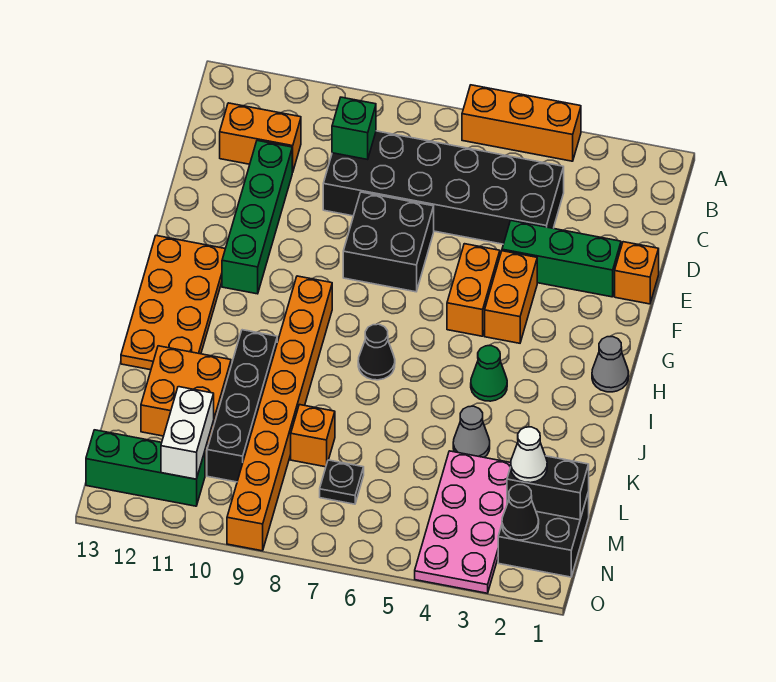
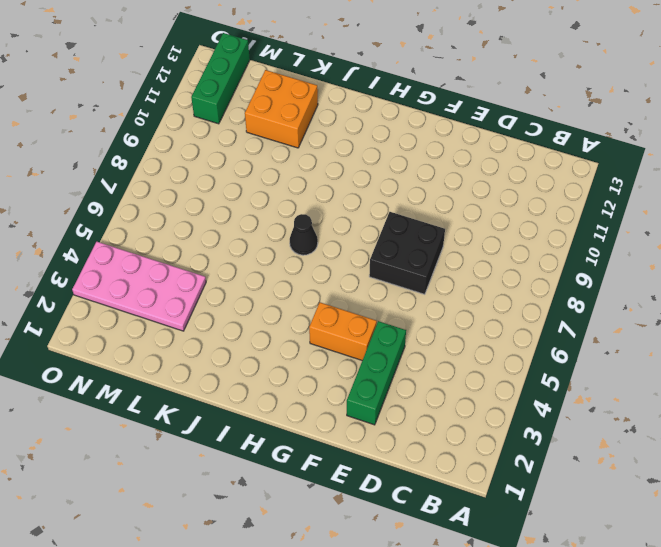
none -> orange 1x3 brick [462,85,581,161]
none -> black 2x6 brick [323,131,564,244]
none -> orange 1x2 brick [220,103,301,172]

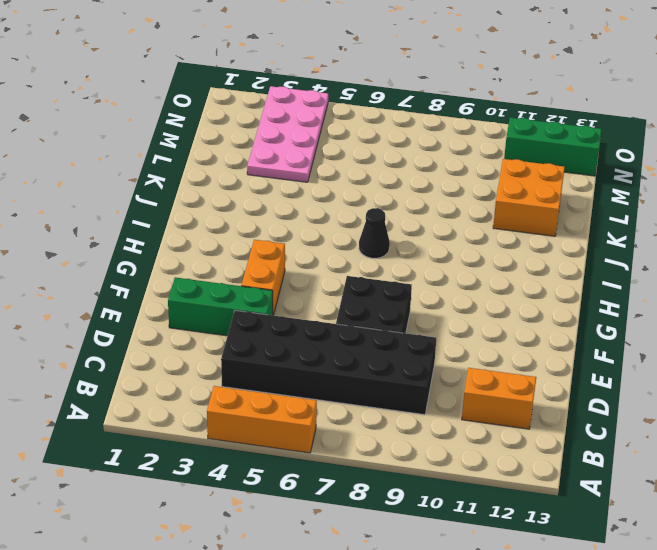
none -> green 1x4 brick [222,141,292,294]
none -> orange 1x1 brick [615,242,659,304]
none -> orange 1x2 brick [447,244,500,336]

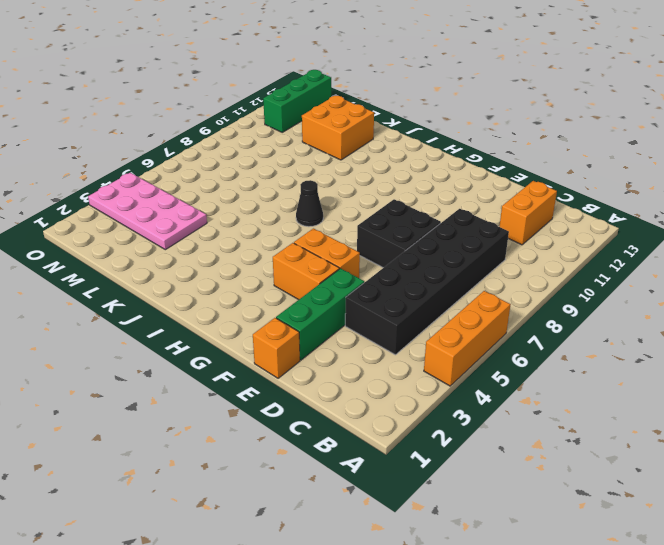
none -> green 1x4 brick [222,141,292,294]
none -> orange 2x4 plate [121,236,225,370]
none -> grey 1x1 cone [592,337,629,392]

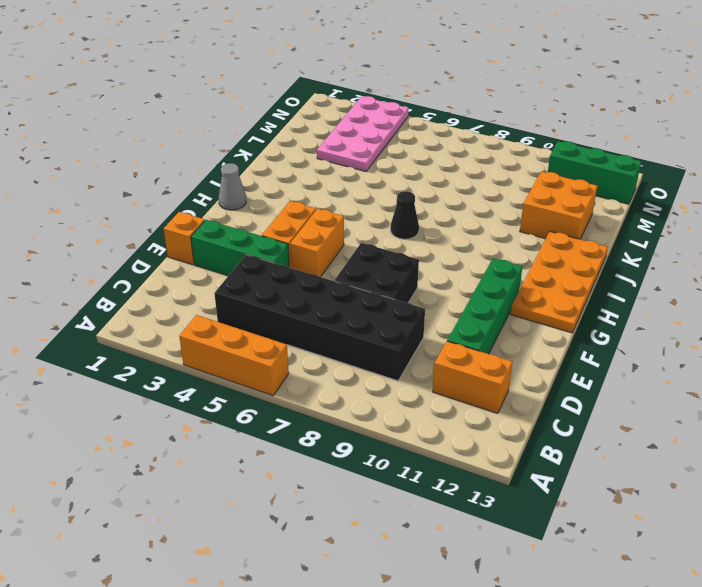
none -> orange 1x8 brick [227,276,332,551]
none -> green 1x1 cone [471,346,507,401]
none -> black 1x4 brick [207,330,277,482]

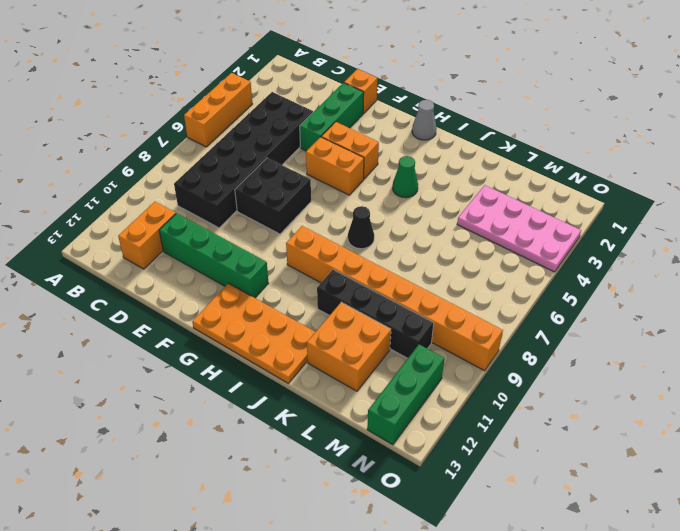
none -> grey 1x1 cone [453,406,490,457]
none -> orange 1x1 brick [291,405,335,467]
none -> black 2x2 brick [498,492,589,577]

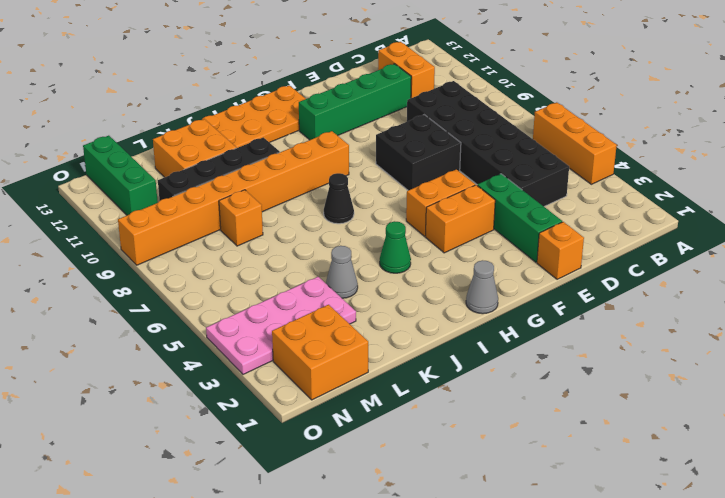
orange 2x2 brick [272,305,368,400] -> black 2x2 brick [498,492,589,577]
none -> black 1x1 plate [320,460,364,504]
none -> green 1x1 brick [332,97,376,159]
none -> black 1x2 brick [507,456,589,520]

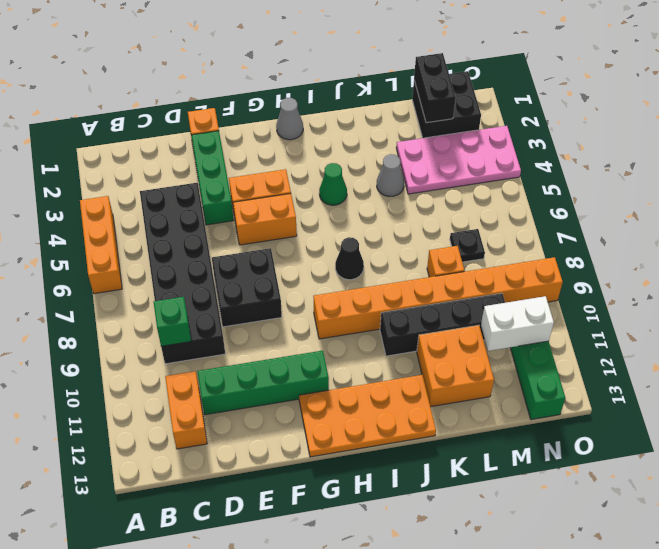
none -> black 1x1 cone [502,485,539,540]
none -> white 1x1 cone [511,427,547,483]

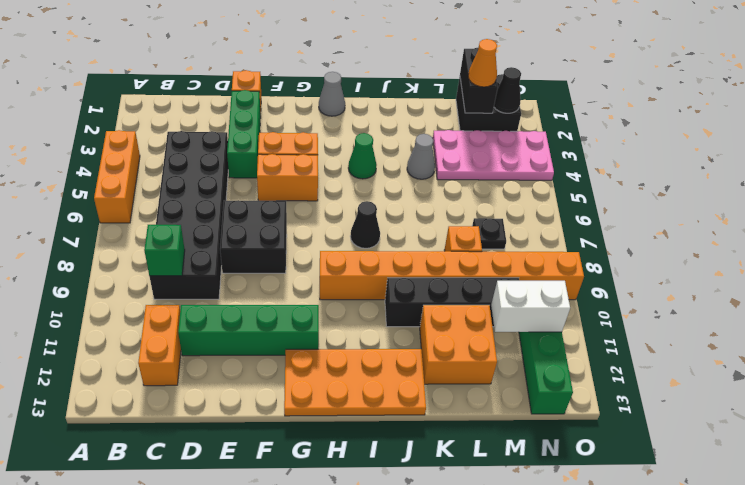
orange 1x1 cone [468,39,497,87] -> white 1x1 cone [511,427,547,483]

